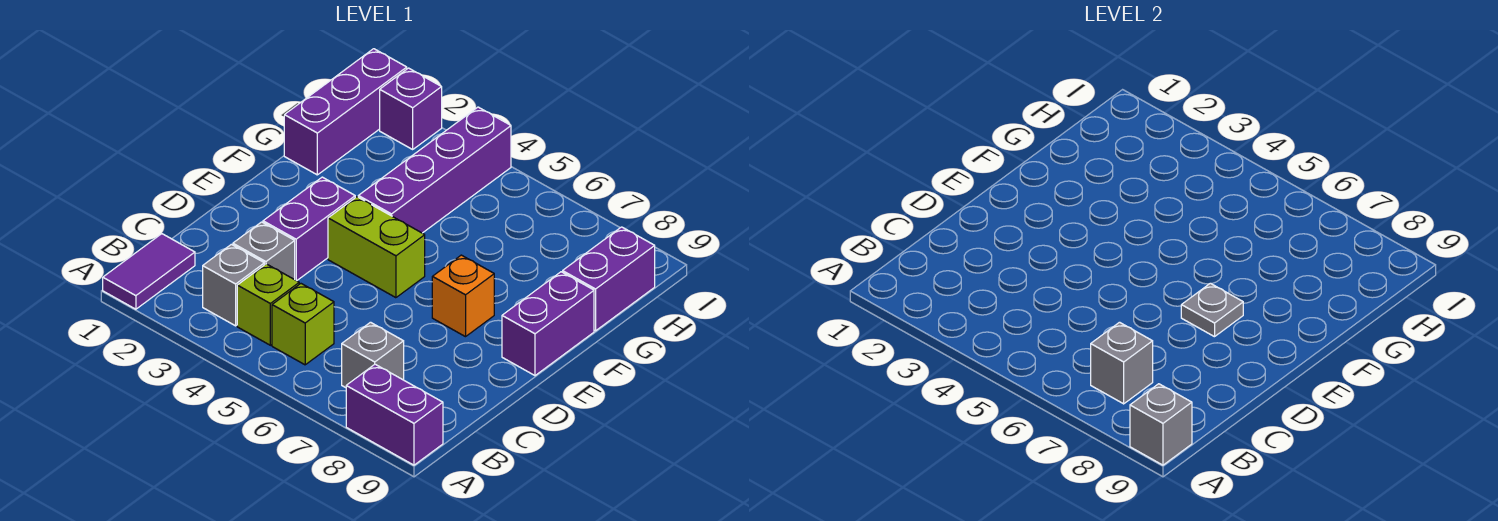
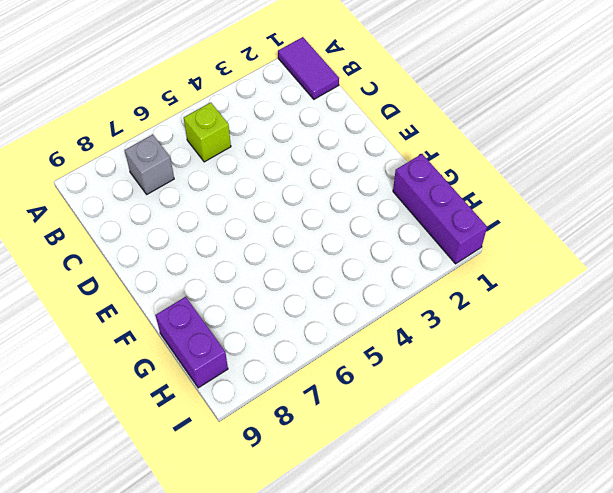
none -> purple 1x2 brick [346,364,443,465]
none -> grey 1x1 brick [203,244,264,326]
none -> lime 1x1 brick [237,264,299,345]

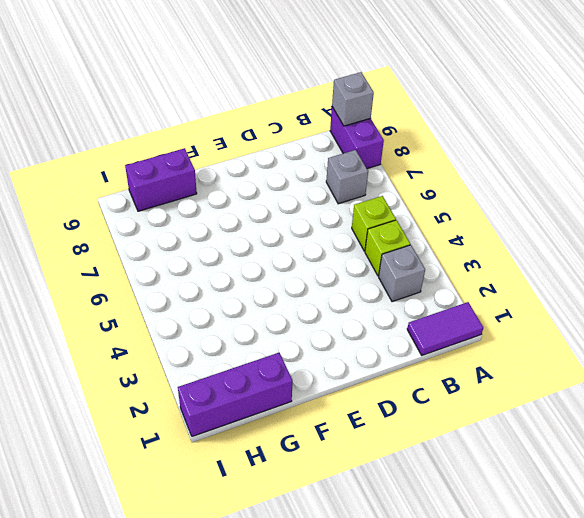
none -> grey 1x1 brick [233,222,295,280]
none -> purple 1x2 brick [263,177,355,281]
none -> lime 1x2 brick [328,197,425,298]

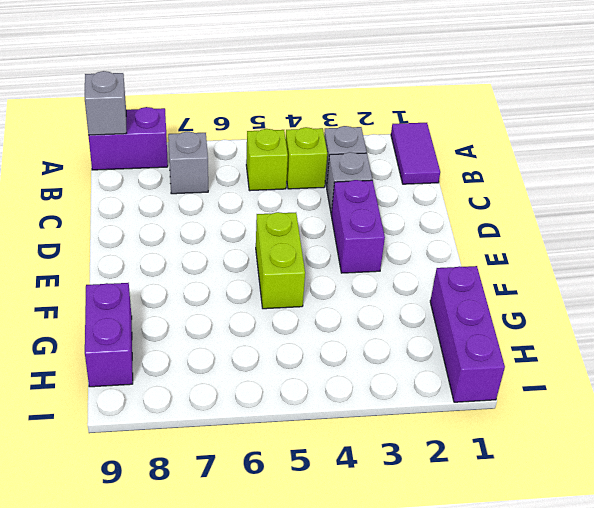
lime 1x2 brick [256,212,305,309] -> lime 1x2 brick turned to [328,197,425,298]
none -> orange 1x1 brick [432,255,494,337]
none -> purple 1x2 brick [502,272,594,376]
none -> purple 1x4 brick [358,107,511,233]

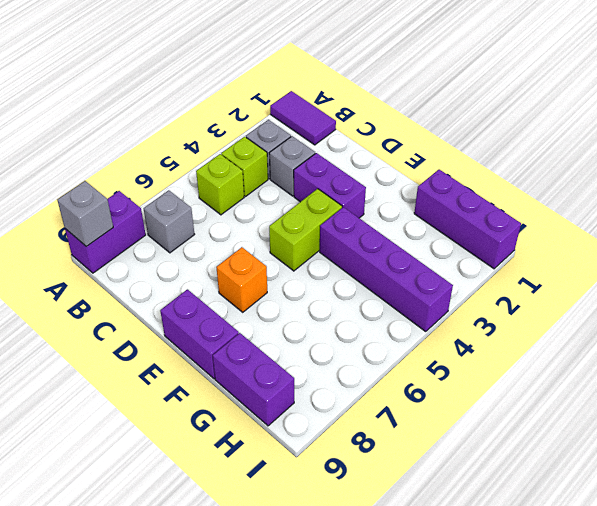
none -> purple 1x1 brick [380,68,442,149]
none -> grey 1x1 brick [1091,322,1153,404]
none -> grey 1x1 plate [1181,283,1243,337]

